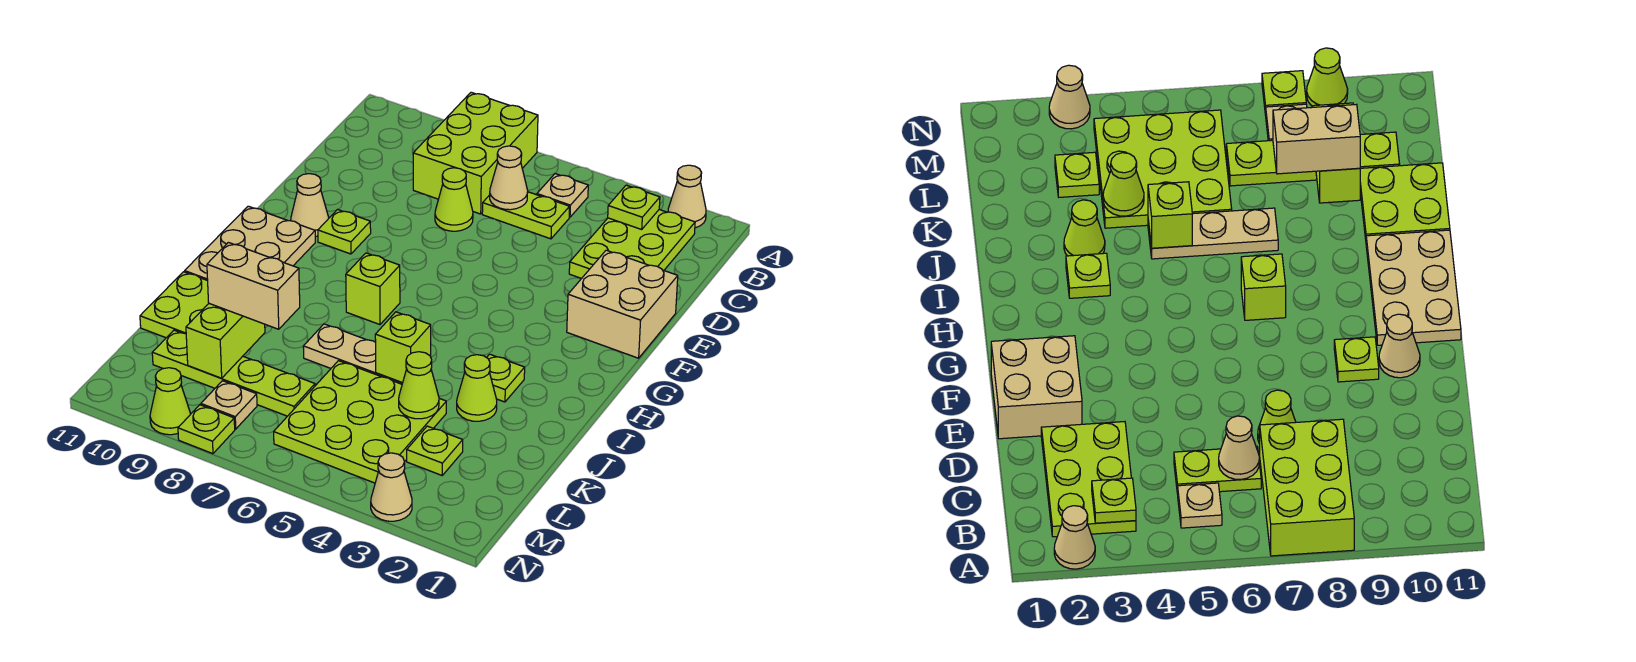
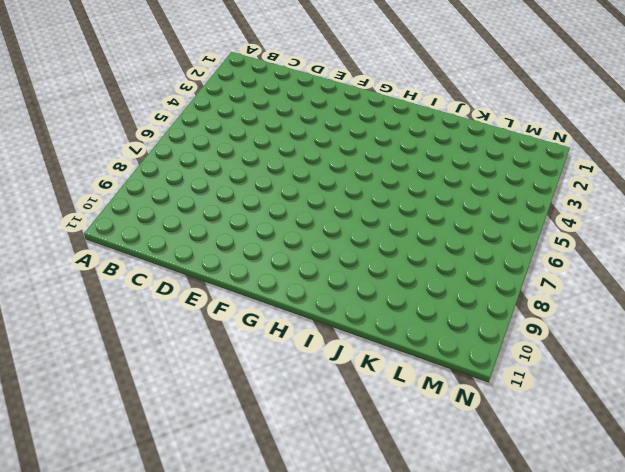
none -> tan 1x1 cone [668,165,706,228]
none -> lime 2x3 brick [413,92,538,214]
none -> lime 2x3 plate [569,210,695,279]

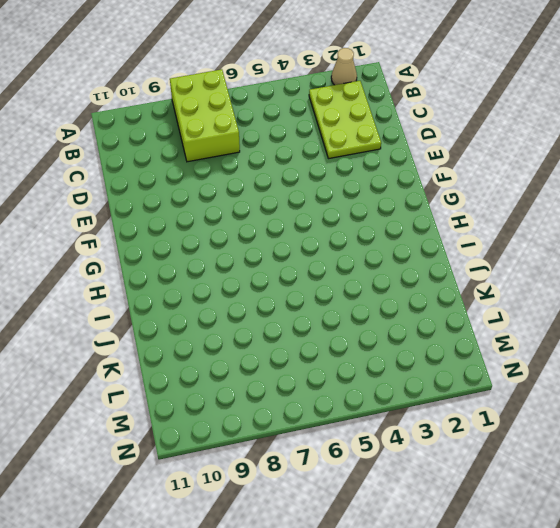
none -> tan 1x1 plate [537,174,588,217]
none -> lime 1x2 plate [482,192,570,239]
none -> lime 1x1 cone [435,168,473,231]

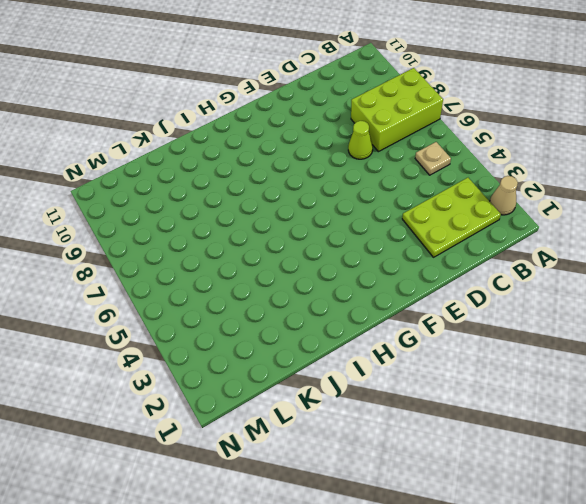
none -> lime 1x2 plate [482,192,570,239]
none -> tan 2x2 brick [567,250,678,358]
none -> lime 1x1 plate [318,209,371,254]

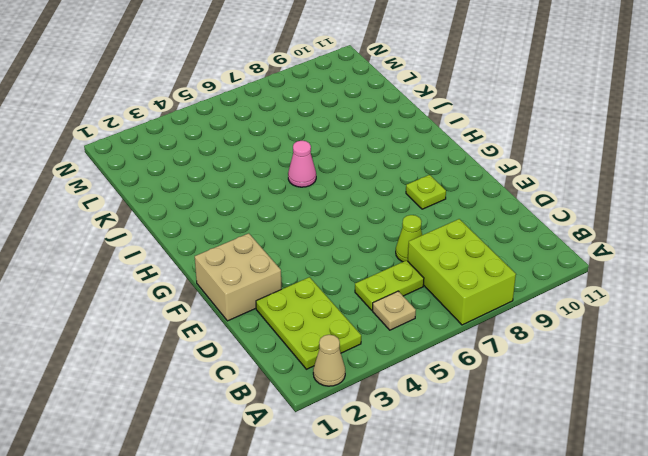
pink 1x1 cone [288,141,316,187] -> none
none -> tan 1x1 cone [291,174,329,237]
none -> tan 2x3 plate [185,206,315,281]
none -> lime 1x1 brick [346,253,400,325]

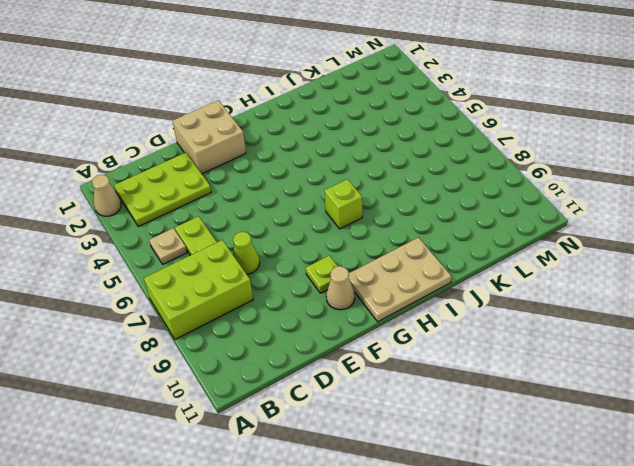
none -> lime 1x1 plate [487,354,525,402]
none -> lime 1x1 cone [457,355,497,421]
none -> tan 1x3 plate [303,324,402,384]

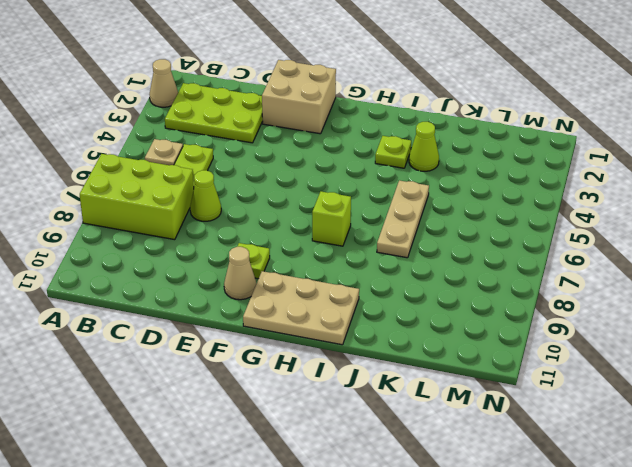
none -> lime 2x2 plate [140,272,209,338]
none -> lime 3x3 plate [274,361,446,483]
none -> lime 1x1 plate [407,426,463,475]

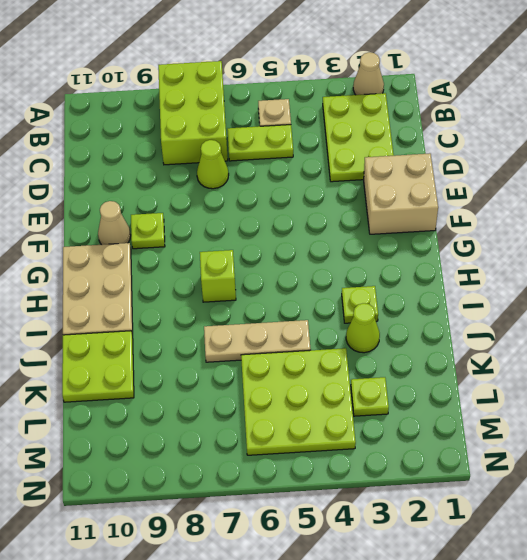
none -> lime 1x4 plate [152,330,315,416]
none -> tan 1x1 plate [201,381,257,429]
none -> tan 1x1 cone [371,453,412,521]

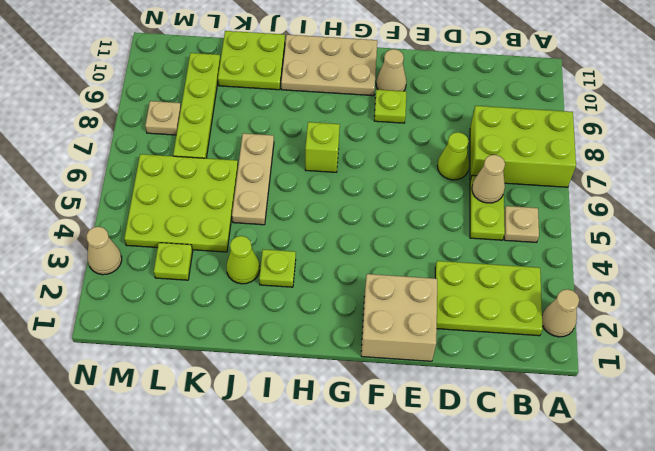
none -> lime 1x1 plate [178,405,235,454]
none -> lime 1x1 cone [150,368,191,435]
none -> lime 1x1 plate [608,185,660,229]

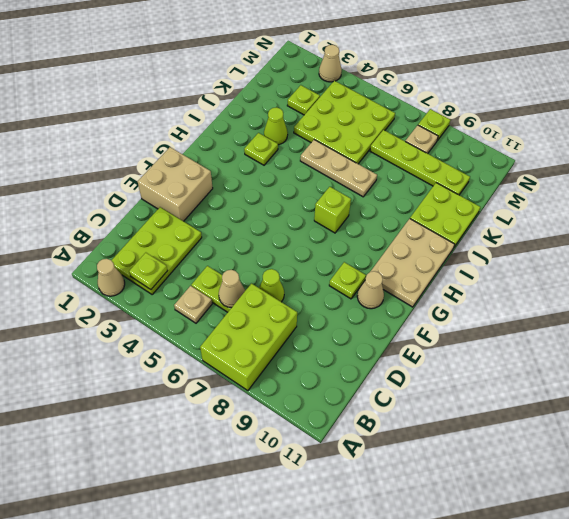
none -> lime 1x1 cone [150,368,191,435]
none -> lime 1x1 brick [375,312,431,383]
none -> lime 1x1 cone [399,352,439,419]

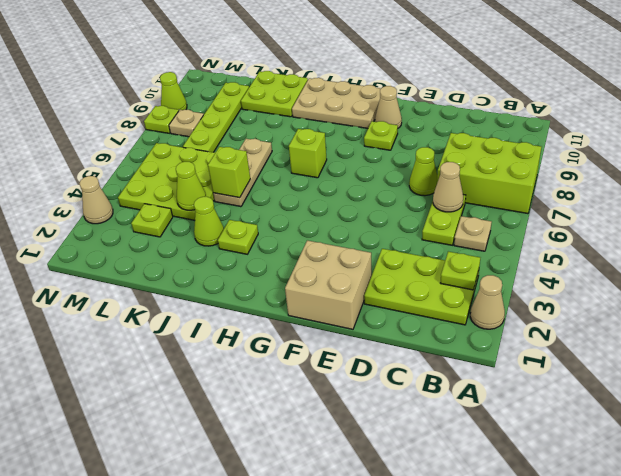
none -> lime 1x2 brick [186,304,265,378]
none -> tan 1x2 brick [207,242,300,329]

